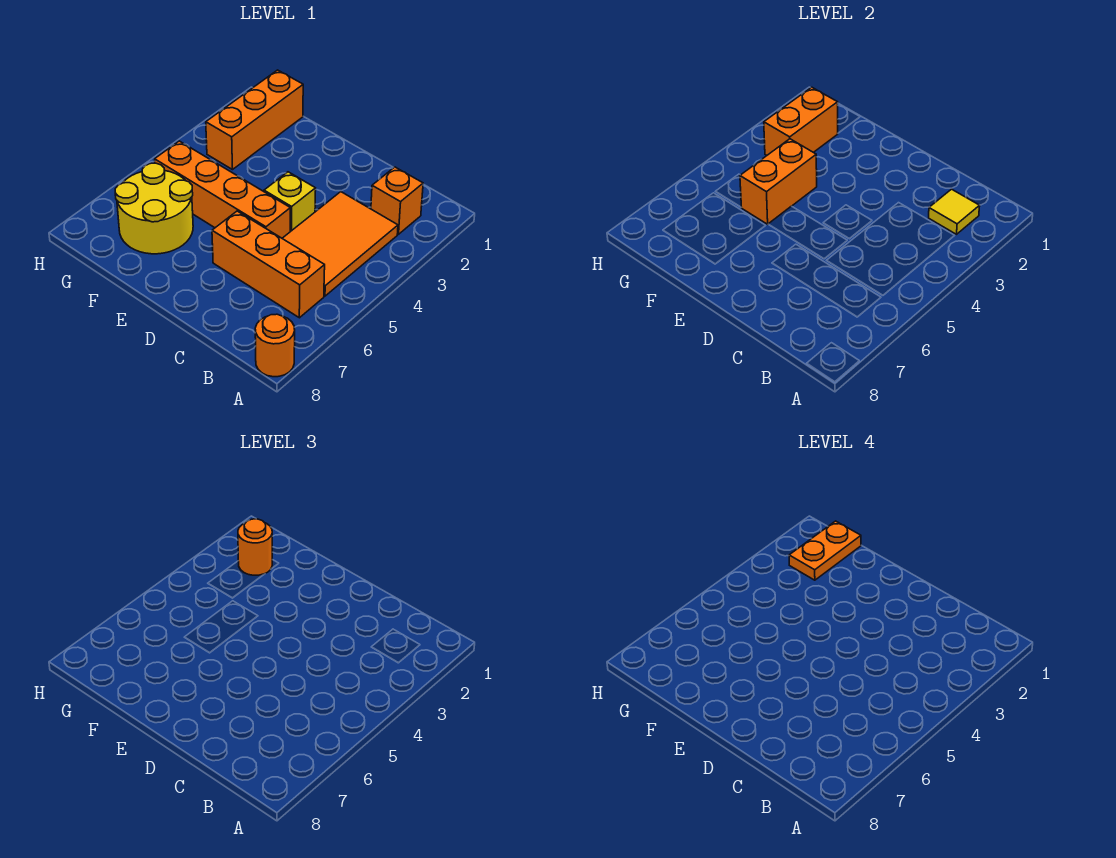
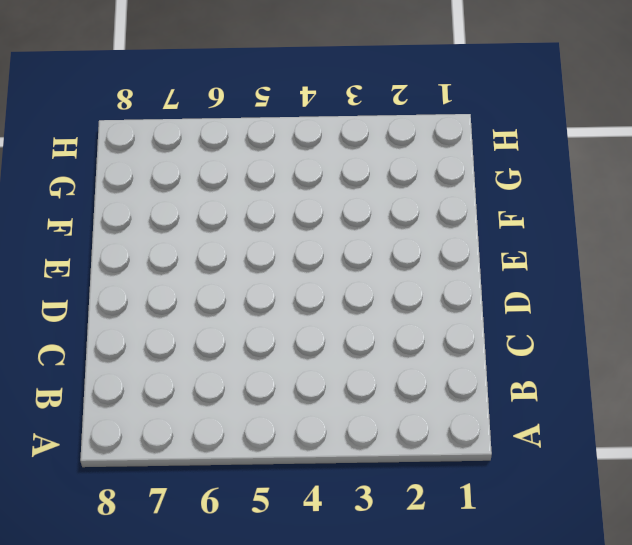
none -> orange 1x1 round brick [255,314,295,377]
none -> orange 1x1 brick [371,167,423,234]
none -> orange 2x3 tile [282,192,398,296]

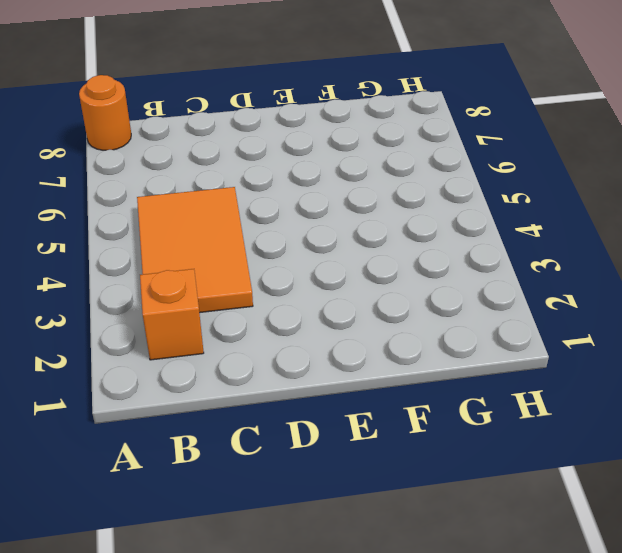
none -> orange 1x3 brick [212,211,325,318]
none -> yellow 1x1 brick [264,172,316,232]
none -> orange 1x4 brick [155,141,290,238]

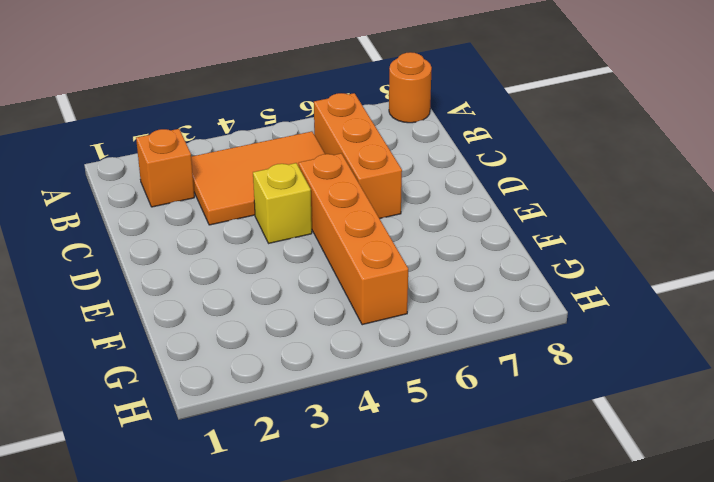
none -> yellow 2x2 round brick [115,163,193,254]
none -> orange 1x3 brick [206,70,303,170]
none -> yellow 1x1 tile [929,189,980,234]

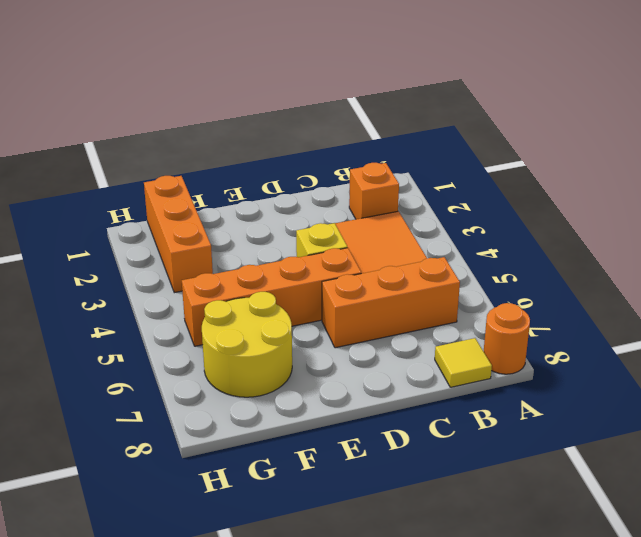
yellow 1x1 tile [435,338,492,387] -> yellow 1x1 tile moved to [929,189,980,234]
none -> orange 1x2 brick [740,139,817,224]
none -> orange 1x2 brick [764,87,838,155]
none -> orange 1x1 round brick [238,519,272,575]

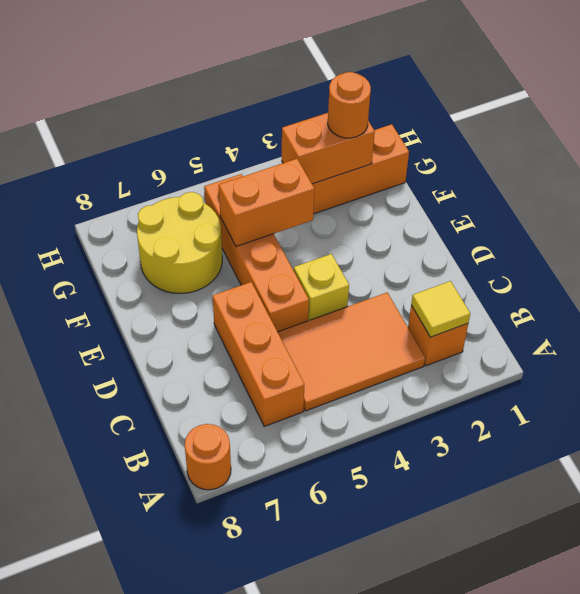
none -> orange 1x2 plate [789,521,861,580]

